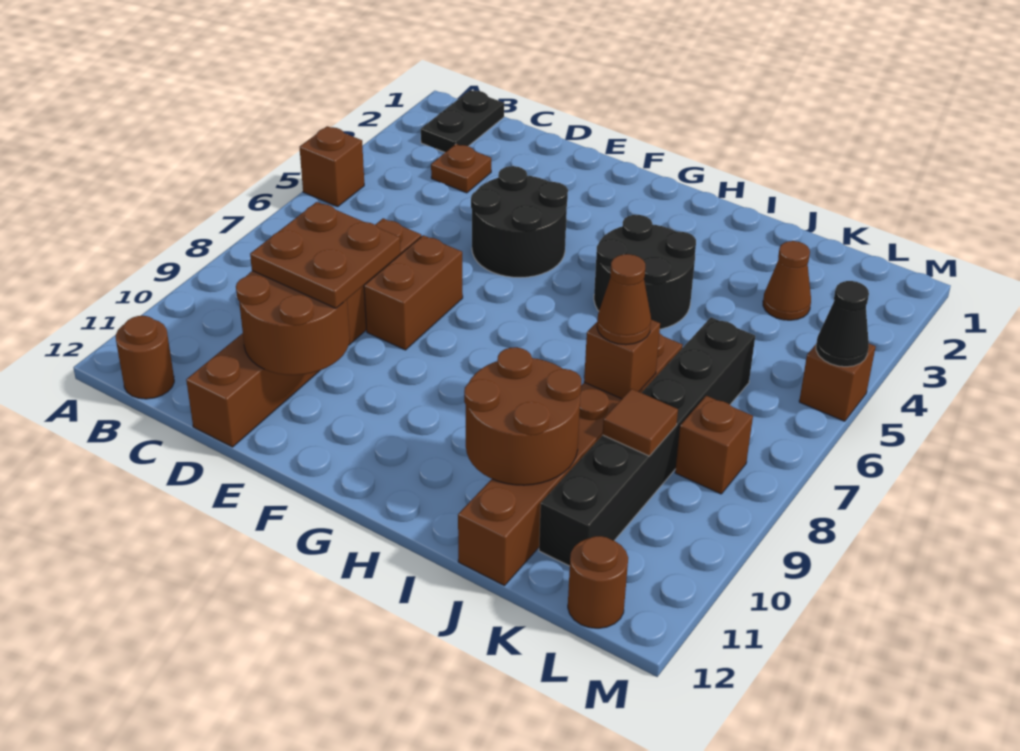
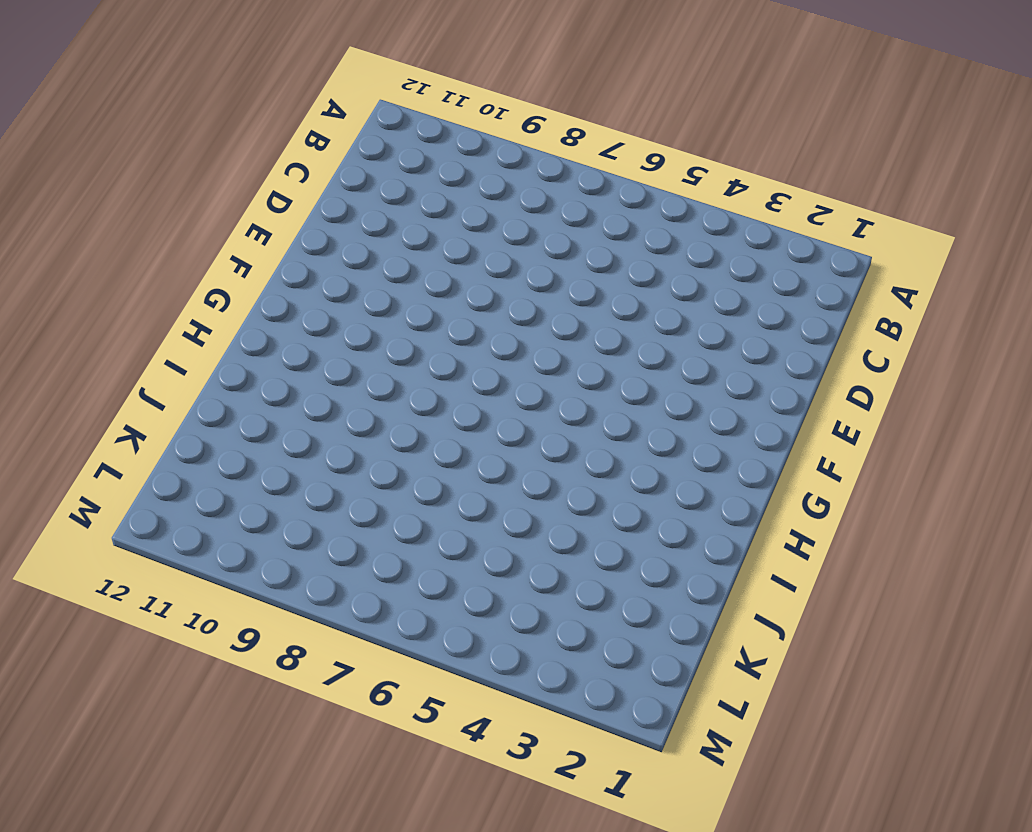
none -> brown 1x1 brick [300,126,364,207]
none -> black 1x2 plate [421,90,504,152]
none -> brown 1x1 round brick [116,316,174,399]

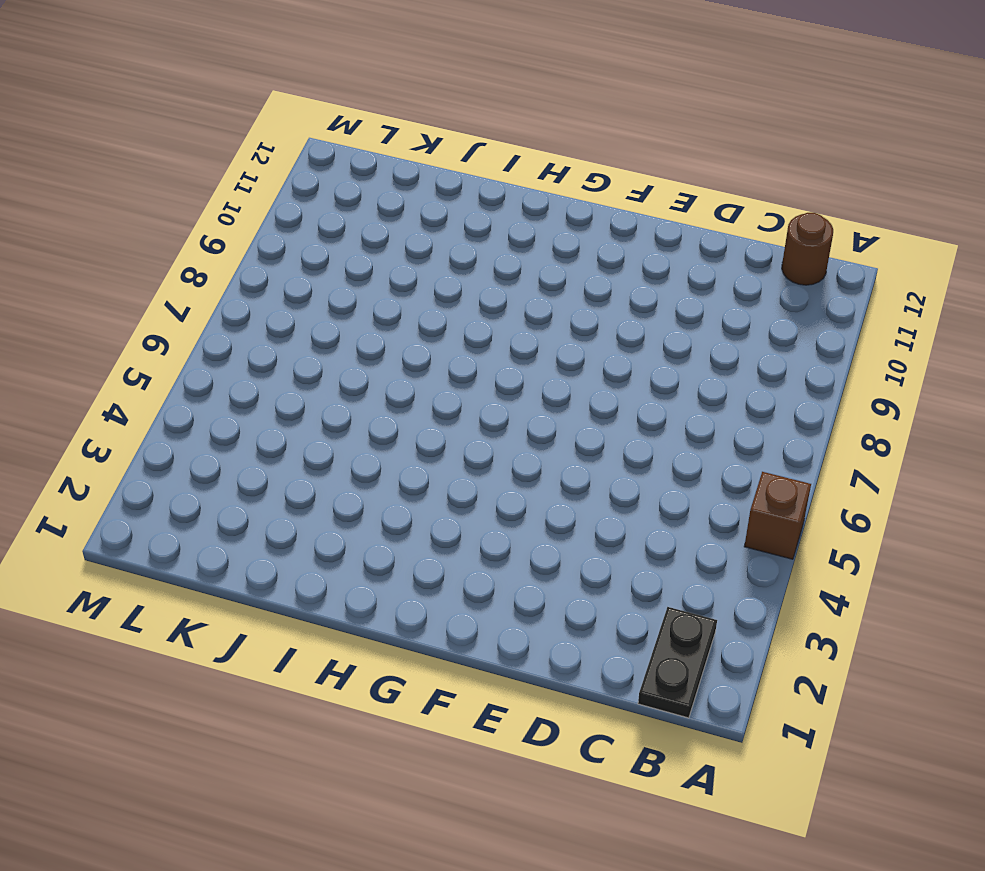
none -> brown 1x1 plate [431,144,491,193]
none -> brown 1x6 brick [186,218,421,447]
none -> black 2x2 round brick [471,166,568,278]

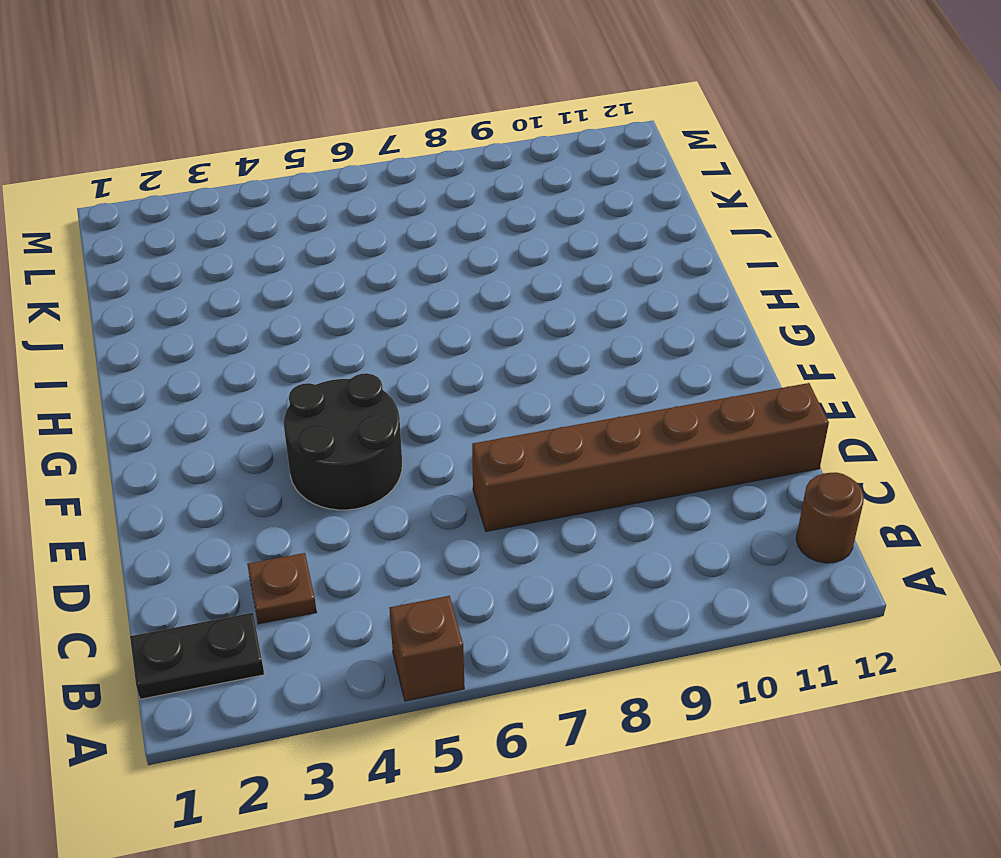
none -> brown 1x2 brick [364,235,463,350]
none -> black 2x2 round brick [594,215,696,329]
none -> brown 1x6 brick [458,333,683,586]

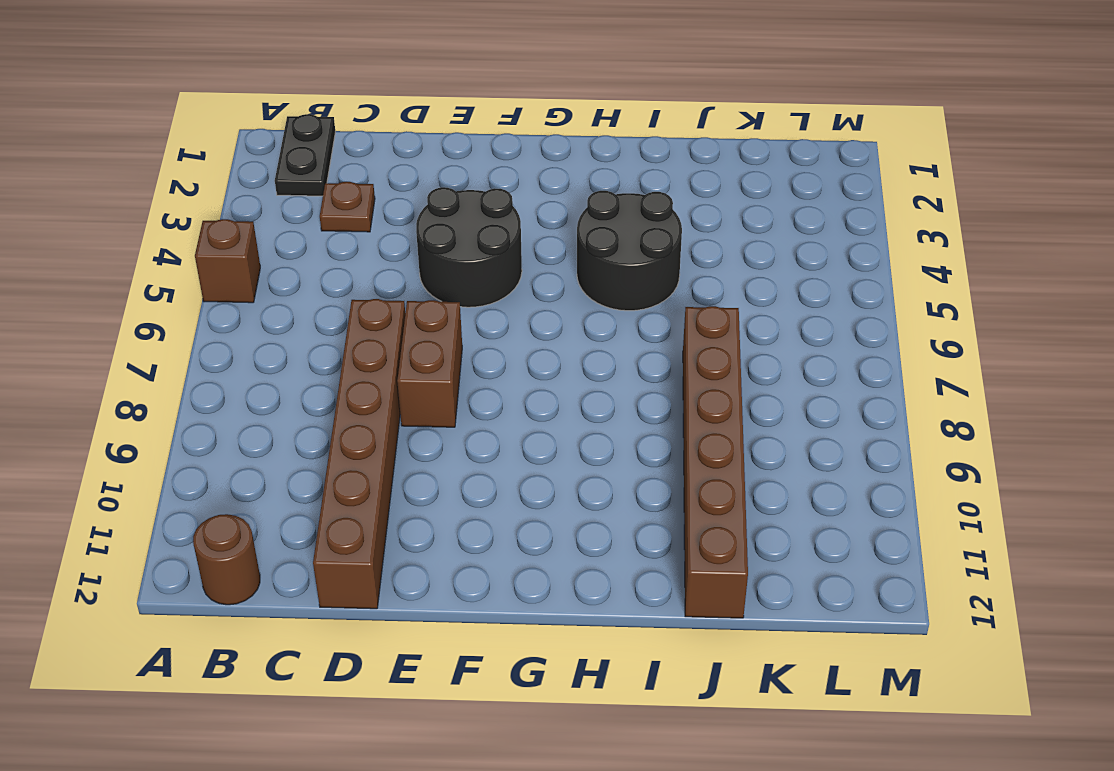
none -> brown 1x1 cone [763,241,811,320]
none -> black 1x6 brick [539,317,755,566]
none -> brown 1x1 brick [675,396,753,494]

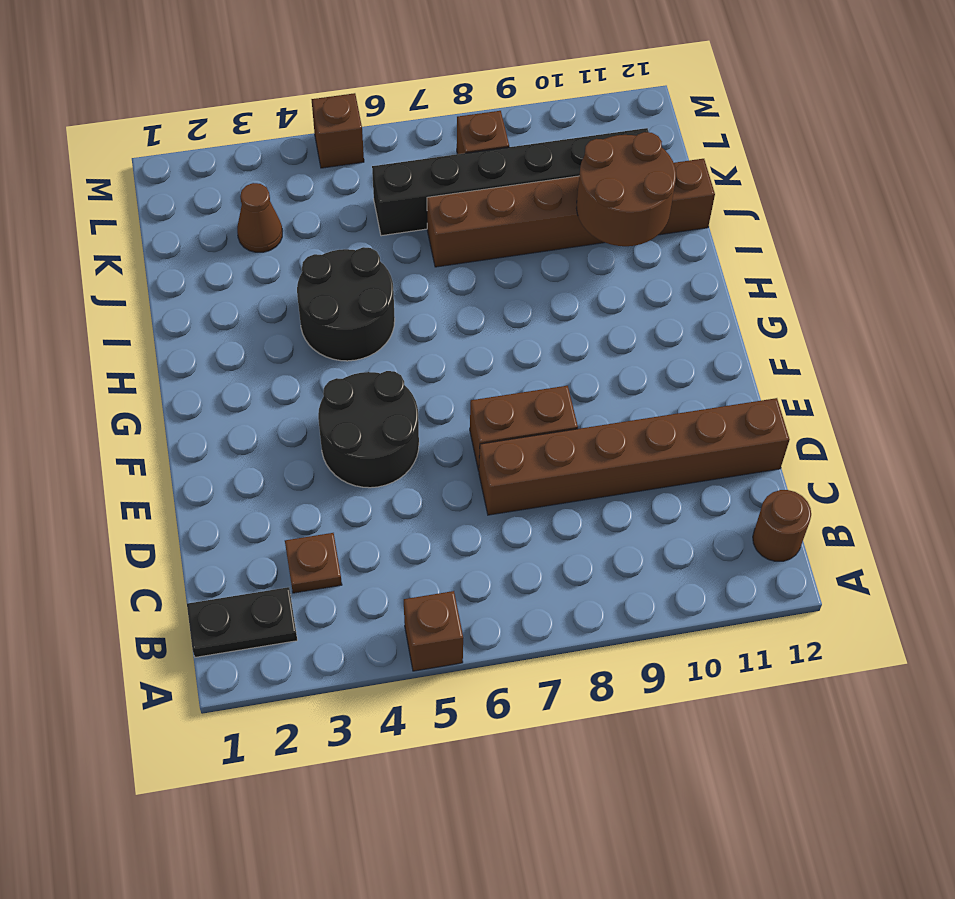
none -> brown 1x1 round brick [568,536,628,628]
none -> brown 2x2 round brick [236,271,350,375]
none -> brown 1x1 brick [584,320,660,399]

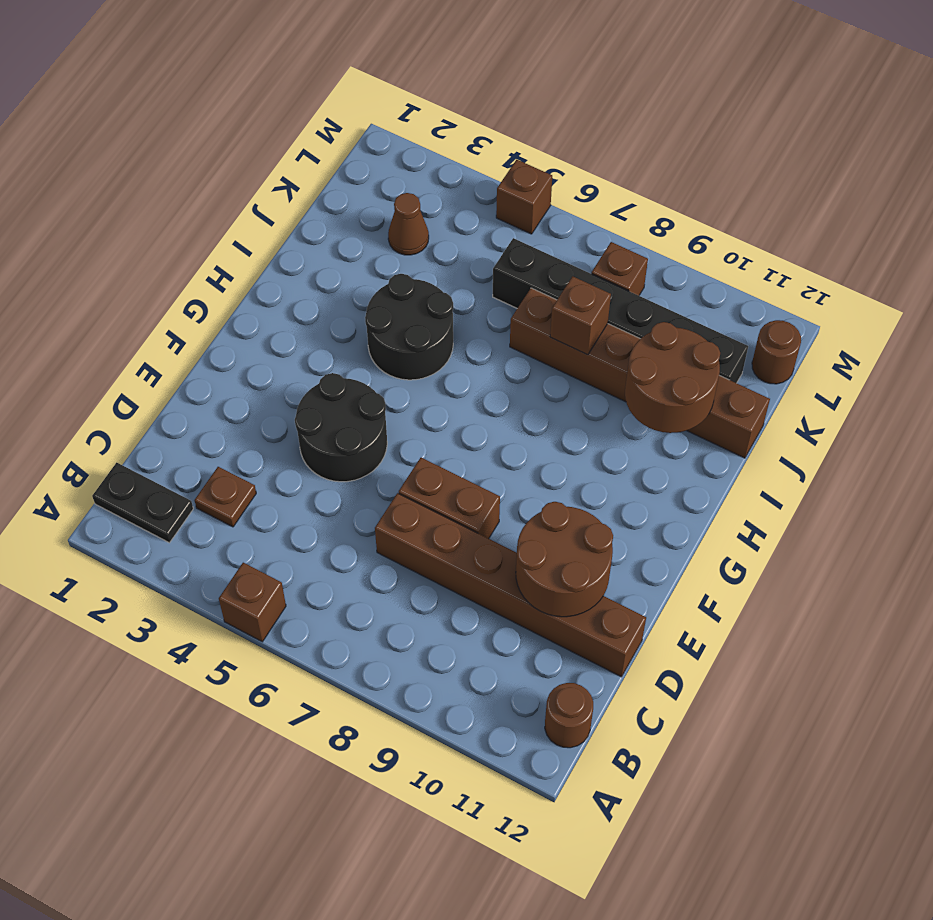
none -> brown 1x1 tile [603,389,678,456]
none -> black 1x1 cone [816,281,869,367]
none -> brown 2x2 plate [250,202,401,308]

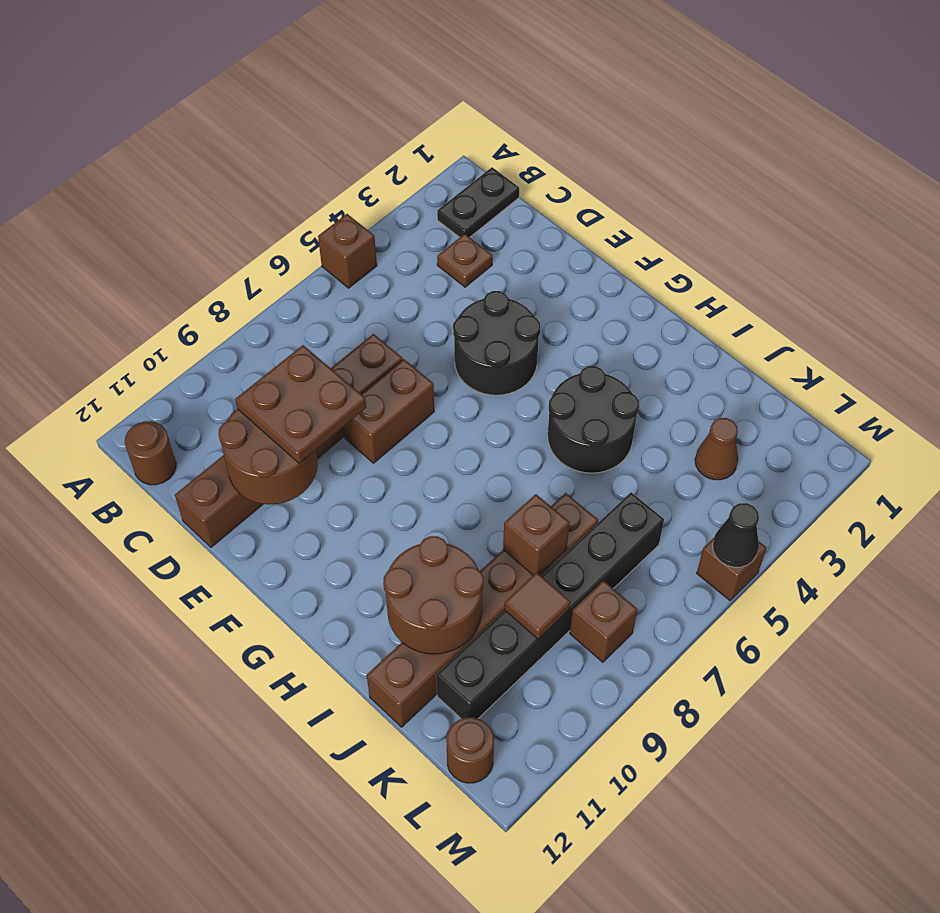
none -> brown 1x1 cone [597,254,651,345]

